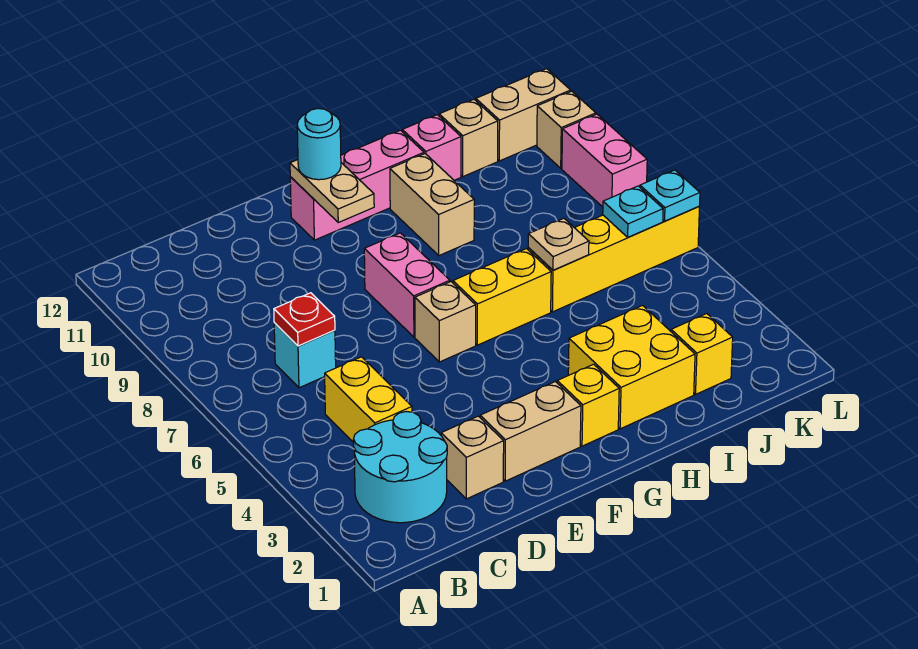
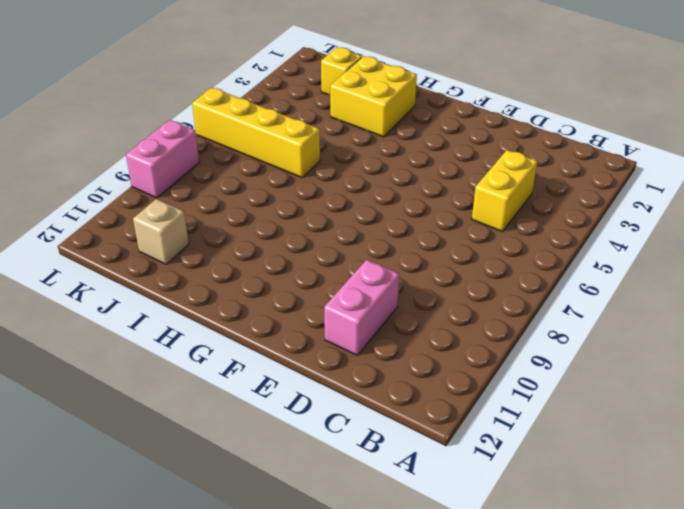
pink 1x2 brick [324,260,399,355] -> pink 1x2 brick moved to [364,233,450,337]
none -> cyan 2x2 round brick [353,412,447,523]
none -> cyan 1x1 brick [274,323,336,388]
none -> tan 1x1 brick [441,416,504,499]

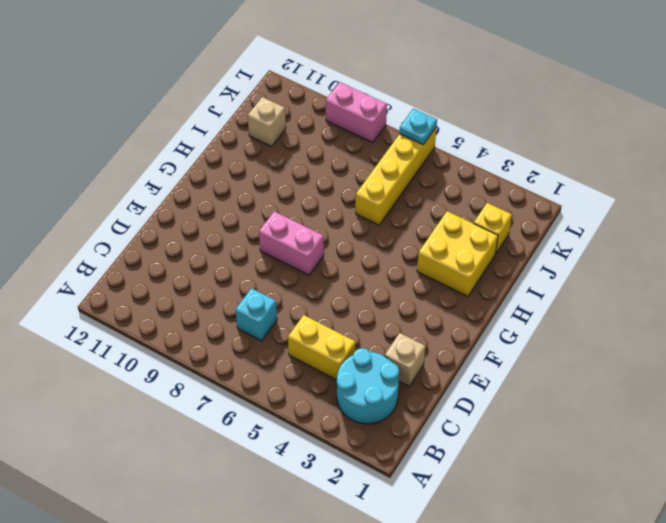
none -> tan 1x2 brick [480,382,581,481]
none -> tan 1x1 brick [415,282,476,362]
none -> pink 1x3 brick [290,130,424,240]

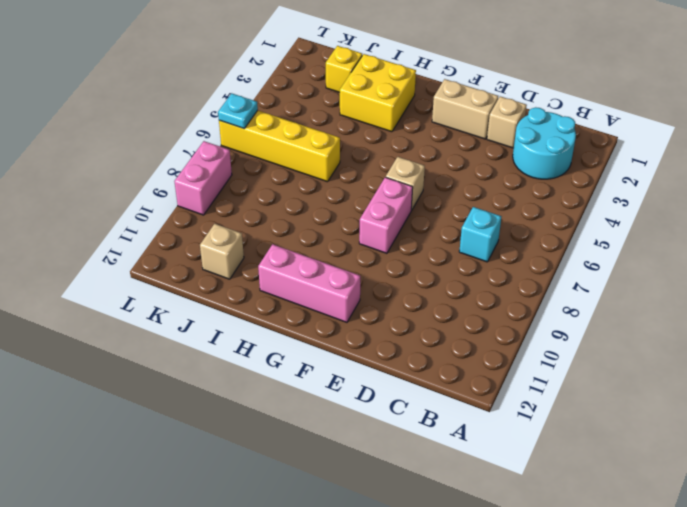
none -> yellow 1x2 brick [325,357,412,443]
none -> yellow 1x1 brick [557,364,619,446]
none -> yellow 1x2 brick [453,249,551,345]

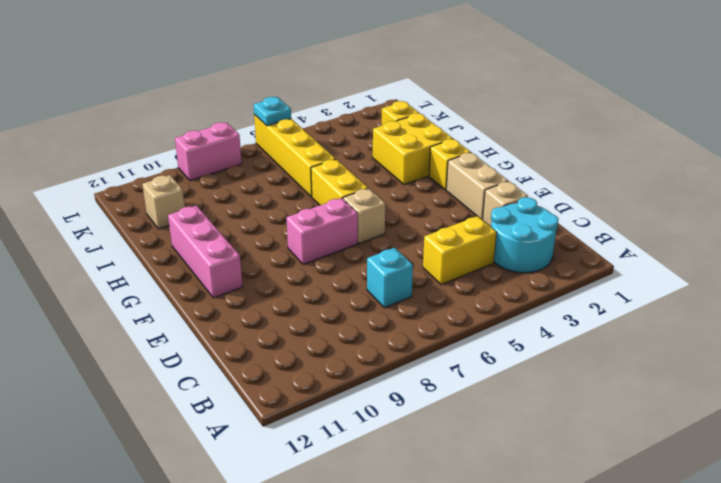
none -> tan 1x2 brick [390,154,474,255]
none -> pink 1x1 brick [402,115,461,180]
none -> tan 1x2 brick [476,69,571,161]

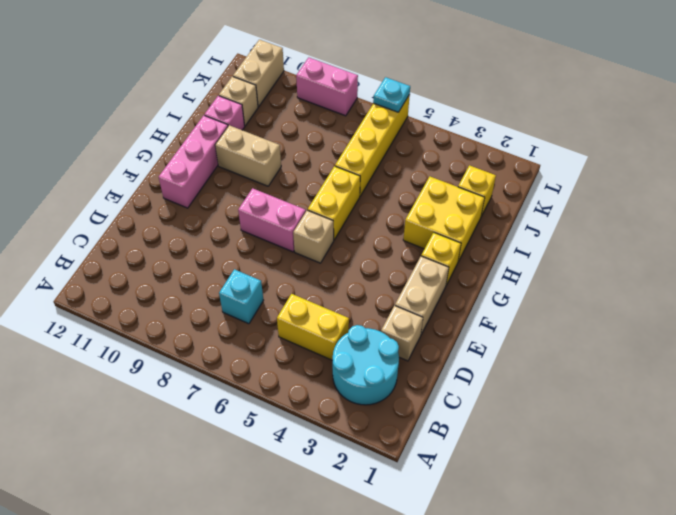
none -> tan 1x1 brick [537,91,596,168]
none -> red 1x1 plate [274,293,335,346]
none -> tan 1x2 plate [290,160,374,222]

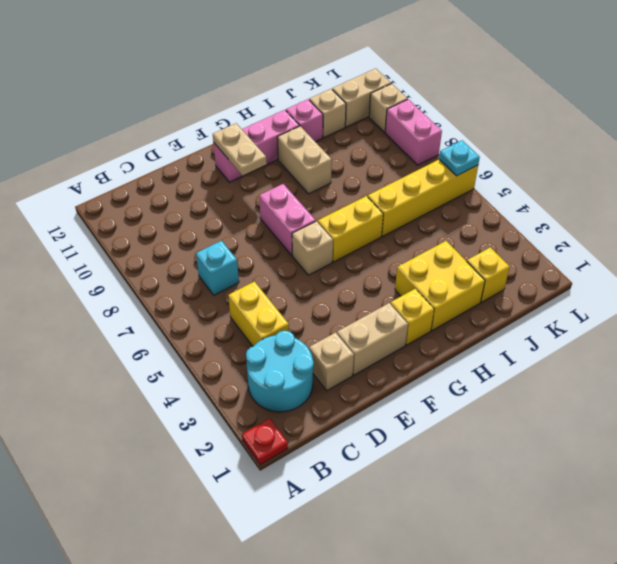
red 1x1 plate [242,418,288,465] -> red 1x1 plate moved to [274,293,335,346]
none -> tan 1x1 plate [528,218,589,270]
none -> cyan 1x1 plate [603,186,663,237]
none -> cyan 1x1 round brick [297,109,341,180]

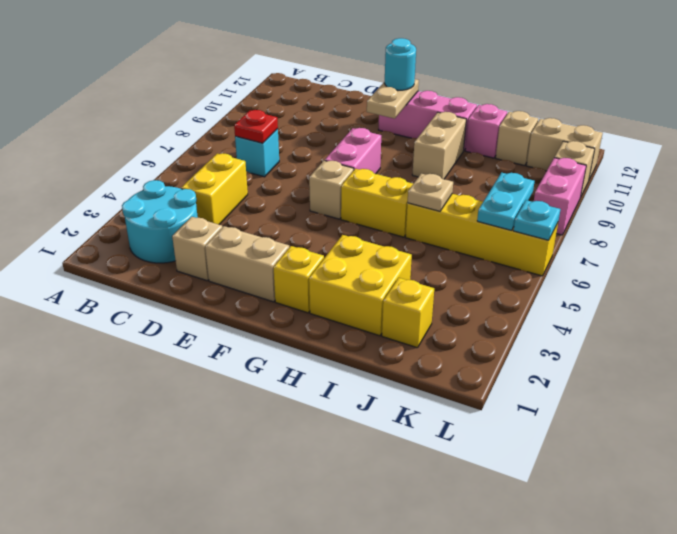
cyan 1x2 plate [477,173,534,230] -> cyan 1x1 plate [603,186,663,237]

